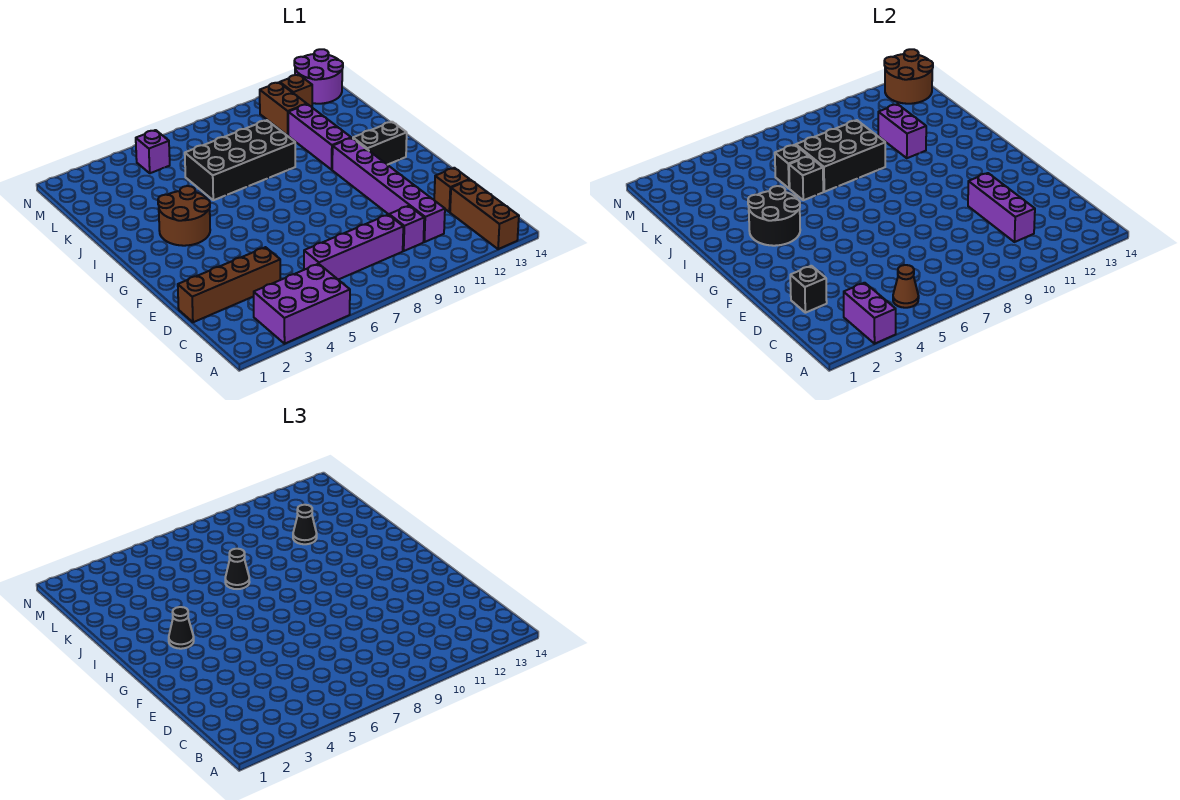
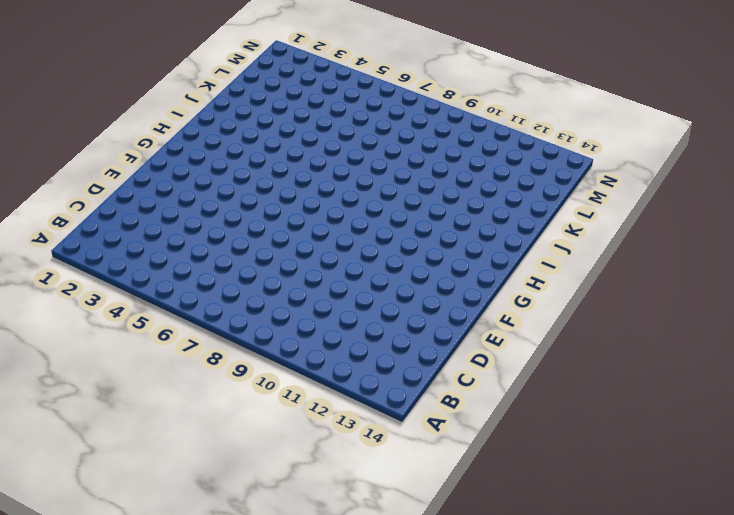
none -> purple 2x3 brick [254,264,350,344]
none -> brown 1x3 brick [450,180,519,249]
none -> purple 1x4 brick [304,215,403,280]

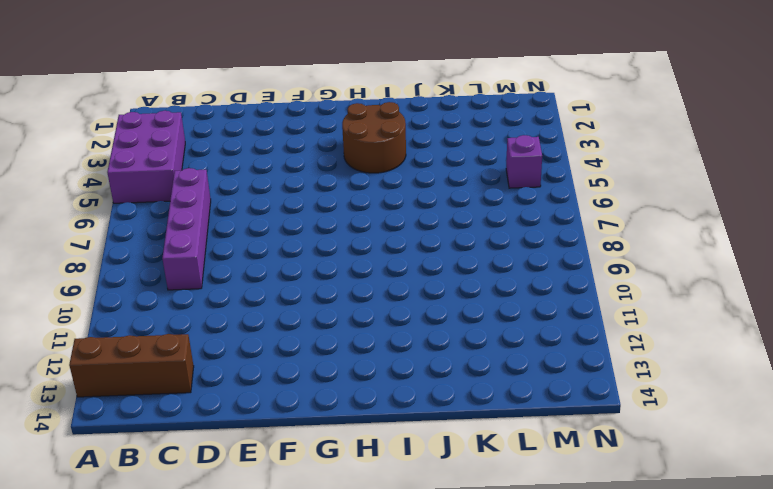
none -> purple 1x1 brick [389,206,424,251]
none -> purple 1x6 brick [332,138,445,242]
none -> brown 1x4 brick [178,247,280,322]

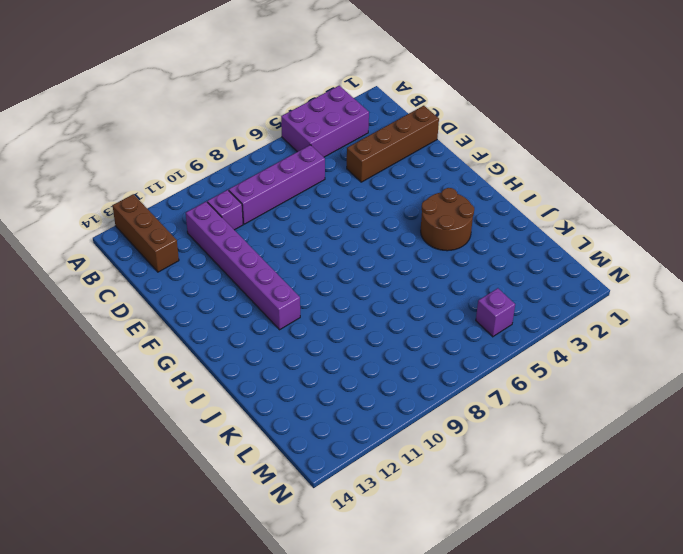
none -> brown 1x1 brick [434,168,470,212]
none -> black 1x2 brick [353,122,407,165]
none -> purple 1x3 brick [288,104,351,170]

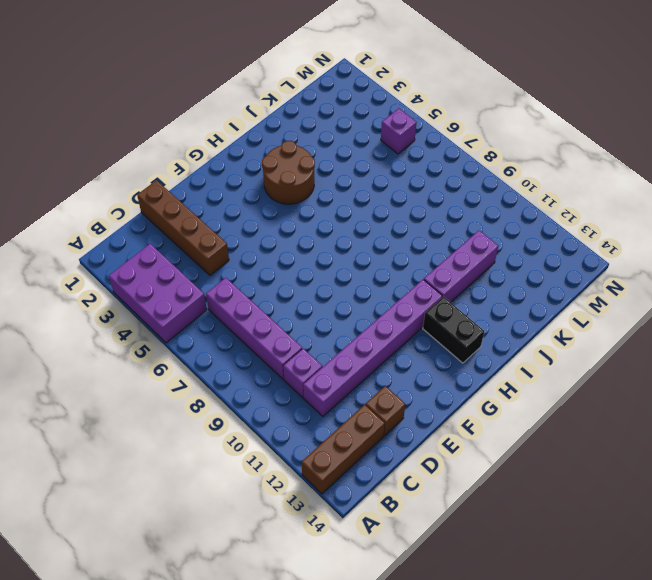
none -> black 2x4 brick [185,120,295,200]
none -> brown 1x2 brick [260,82,307,136]
none -> brown 1x1 brick [280,75,312,107]

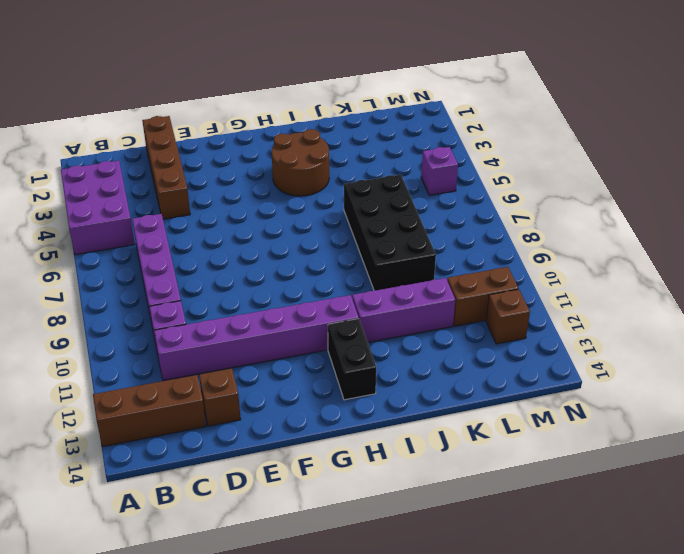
none -> purple 2x2 round brick [294,49,343,104]
none -> purple 1x2 brick [844,283,896,344]
none -> brown 1x1 cone [893,265,919,308]

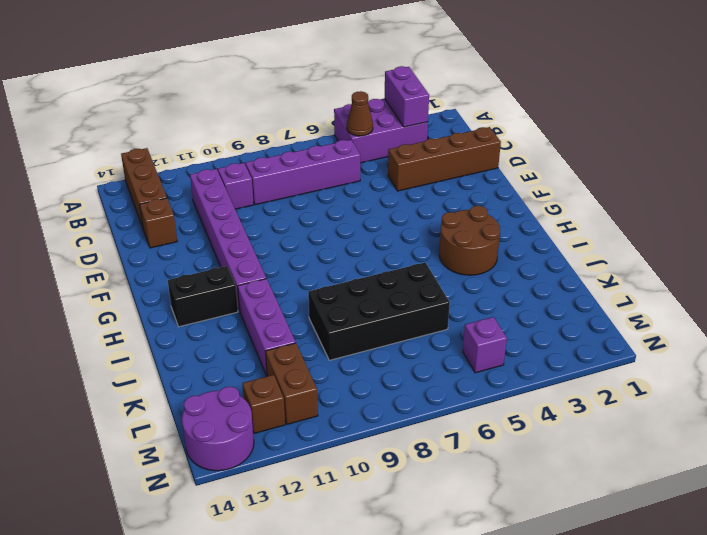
none -> purple 1x3 brick [968,173,1035,242]
none -> black 1x1 brick [790,266,827,313]
none -> black 2x2 round brick [748,186,800,246]

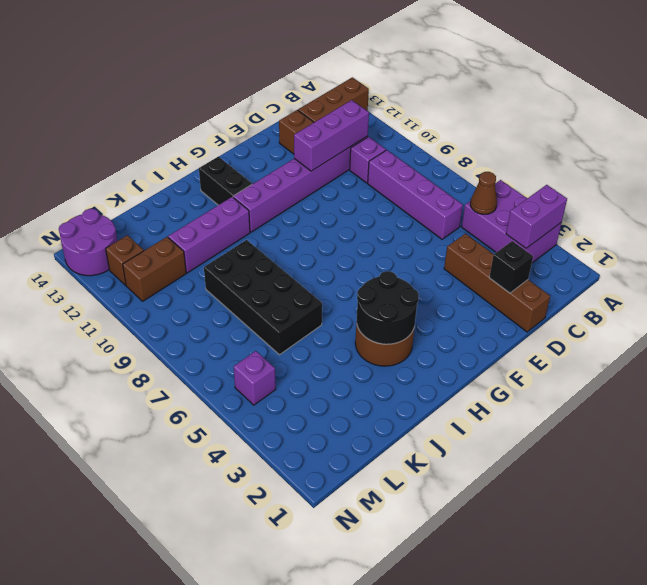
none -> black 1x1 brick [789,156,823,200]
none -> black 2x3 brick [796,120,885,192]
none -> purple 1x2 brick [878,104,926,158]

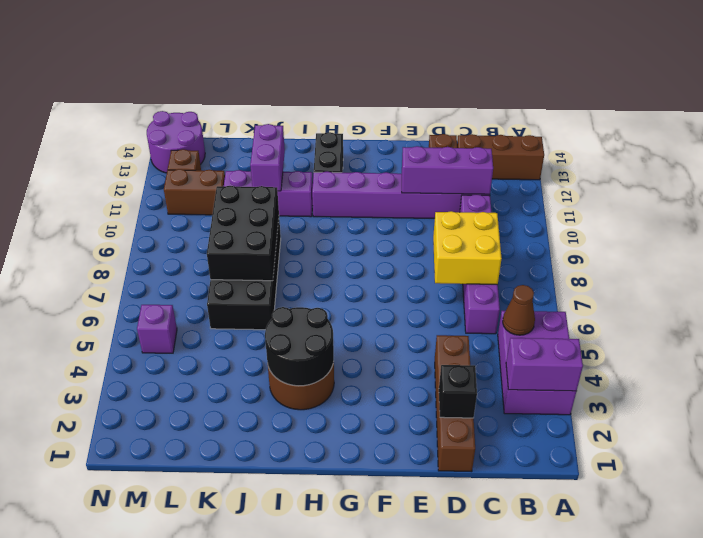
yellow 2x2 brick [433,211,502,284] -> none
purple 1x2 brick [250,124,285,191] -> purple 1x2 brick turned to [878,104,926,158]
none -> black 1x1 brick [789,156,823,200]
none -> black 1x1 brick [775,145,808,188]
none -> brown 2x2 round brick [884,49,933,104]

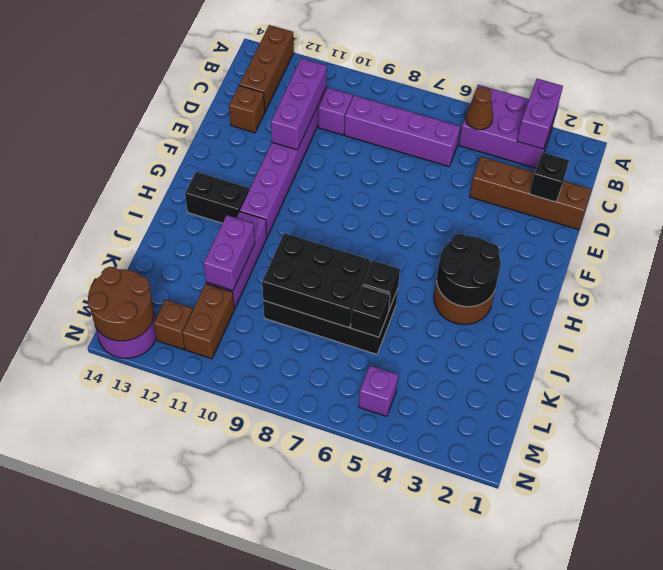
none -> black 1x1 cone [169,607,194,649]
none -> black 1x1 cone [225,549,249,589]
none -> black 1x1 cone [293,505,317,544]

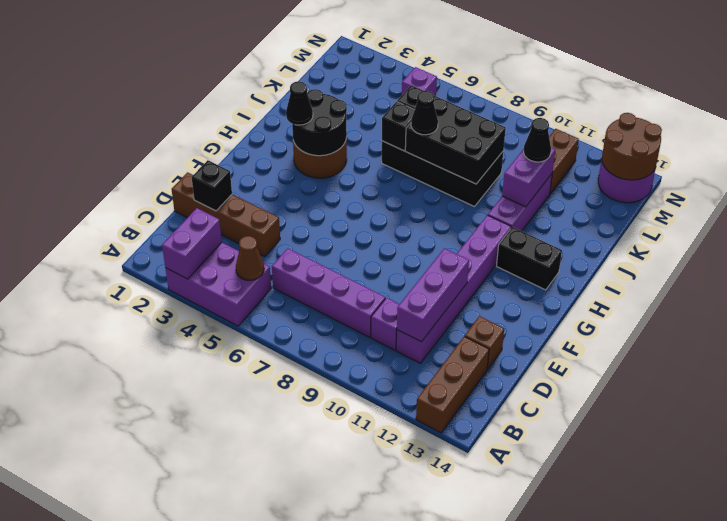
none -> brown 1x1 brick [280,75,312,107]

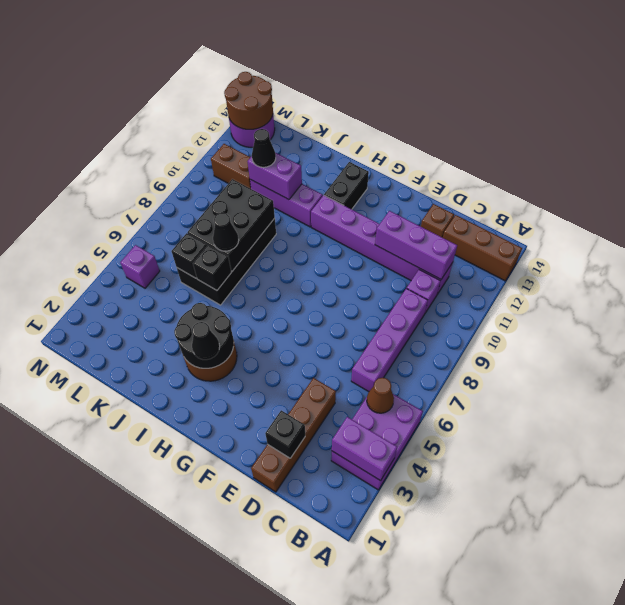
none -> brown 1x1 brick [280,75,312,107]

